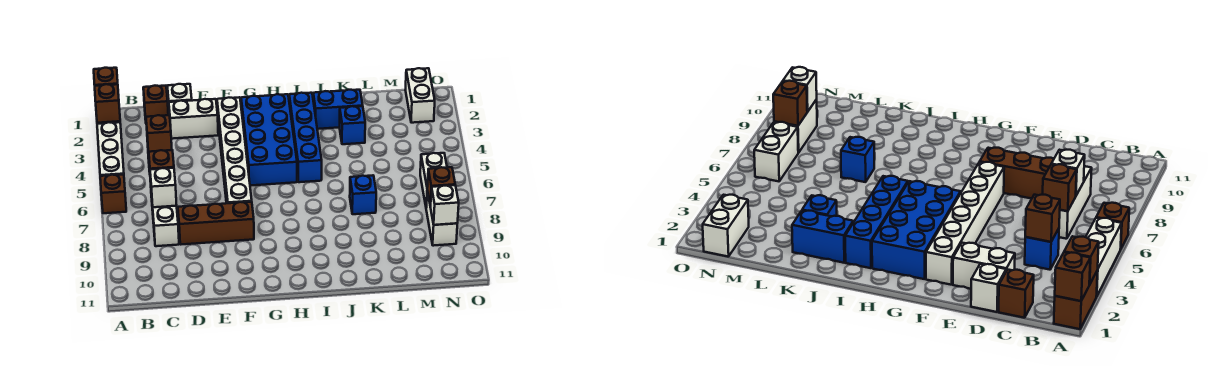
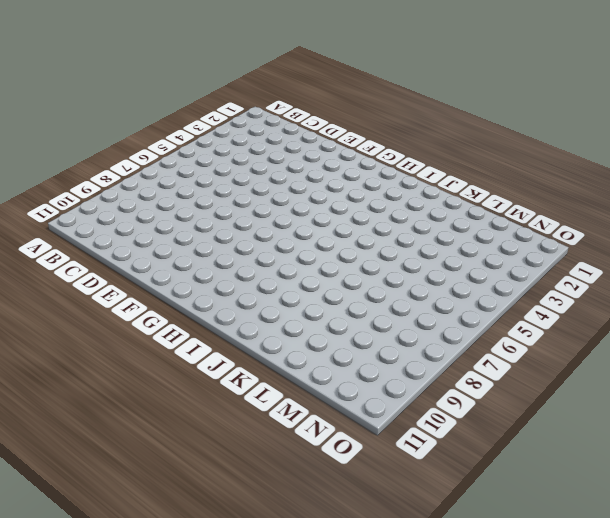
none -> brown 1x2 brick [1054,270,1098,329]
none -> white 1x3 brick [97,122,124,176]
none -> brown 1x1 brick [100,174,126,213]

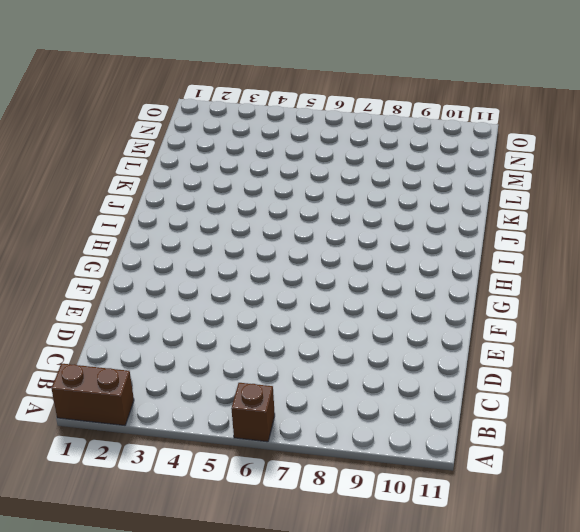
none -> white 1x3 brick [97,122,124,176]
none -> brown 1x1 brick [143,86,168,120]
none -> blue 1x1 brick [1025,229,1059,270]

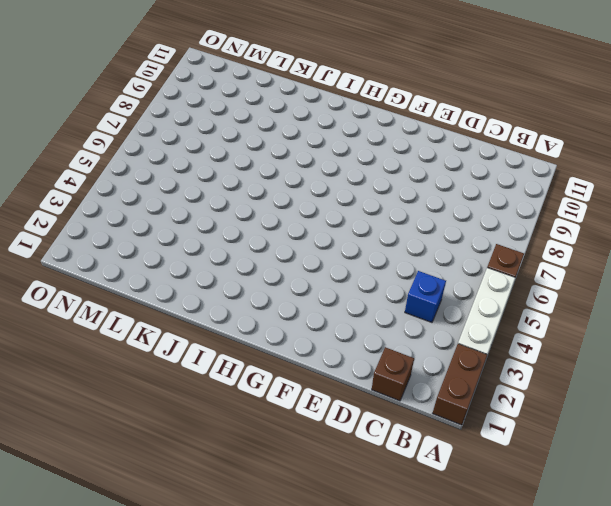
none -> white 1x3 brick [150,180,179,246]
none -> white 1x1 brick [167,84,192,107]
none -> white 1x2 brick [169,99,218,139]

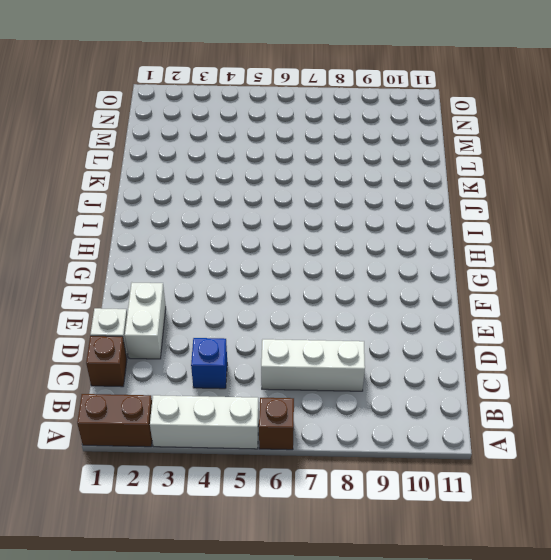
none -> brown 1x3 brick [178,202,254,244]
none -> white 1x6 brick [217,97,252,203]
none -> blue 2x4 brick [241,94,297,186]

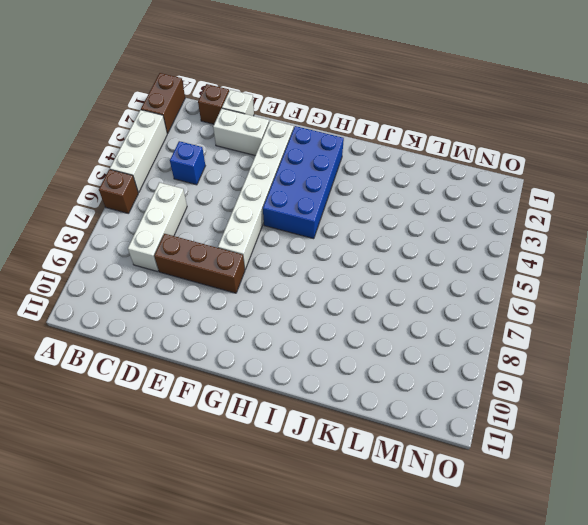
none -> blue 1x4 brick [289,93,322,182]
none -> blue 1x2 brick [313,90,363,129]
none -> blue 1x1 brick [340,106,365,144]

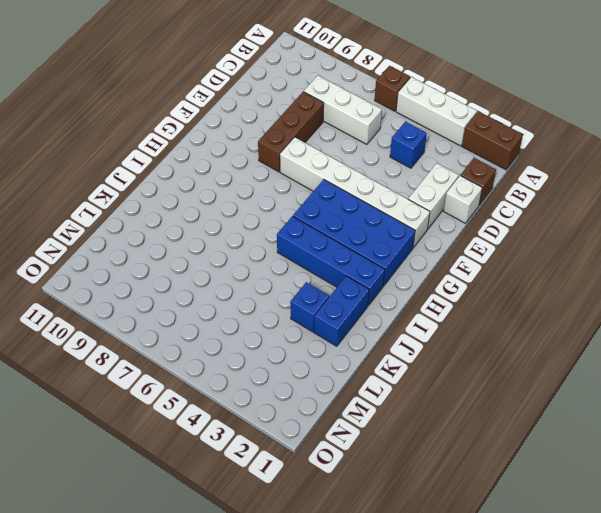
none -> blue 1x1 brick [350,175,376,214]
none -> white 1x2 brick [406,68,435,123]
none -> white 1x2 brick [420,153,447,207]

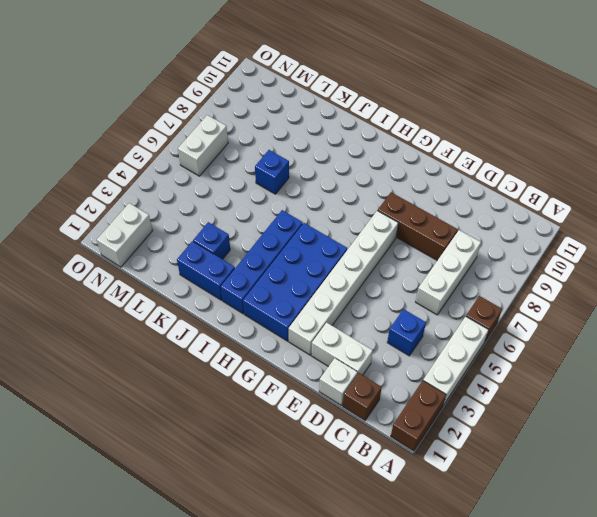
none -> white 1x2 brick [426,191,457,246]
none -> brown 1x1 brick [94,68,118,86]
none -> brown 1x1 brick [95,84,120,123]

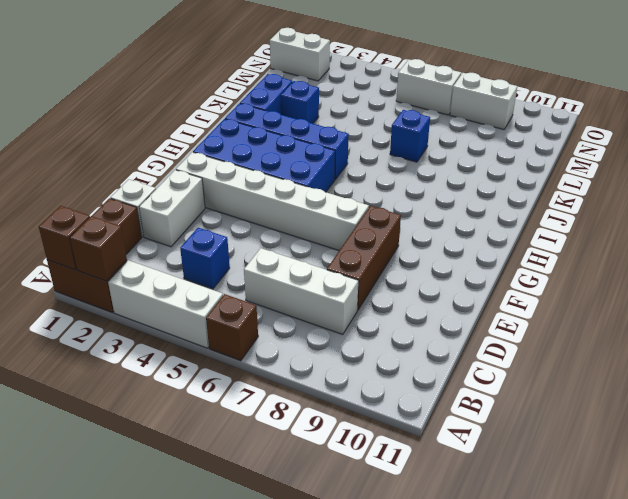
none -> brown 1x1 brick [146,115,172,154]
none -> brown 1x1 brick [149,150,174,179]
none -> white 1x1 brick [150,168,177,207]

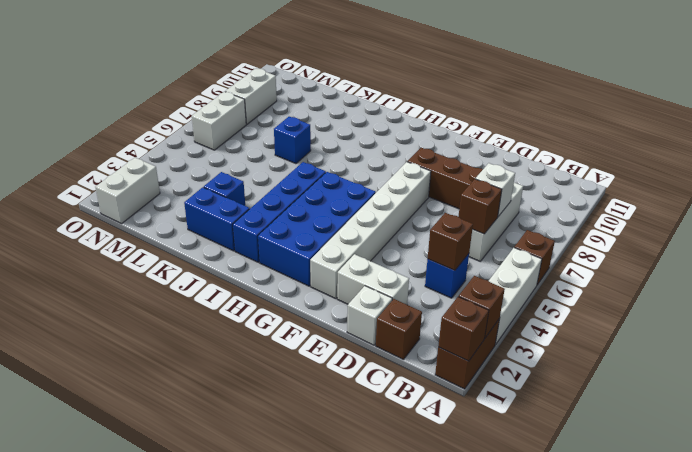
none -> brown 1x1 brick [427,167,455,206]
none -> white 1x1 brick [430,185,459,225]

